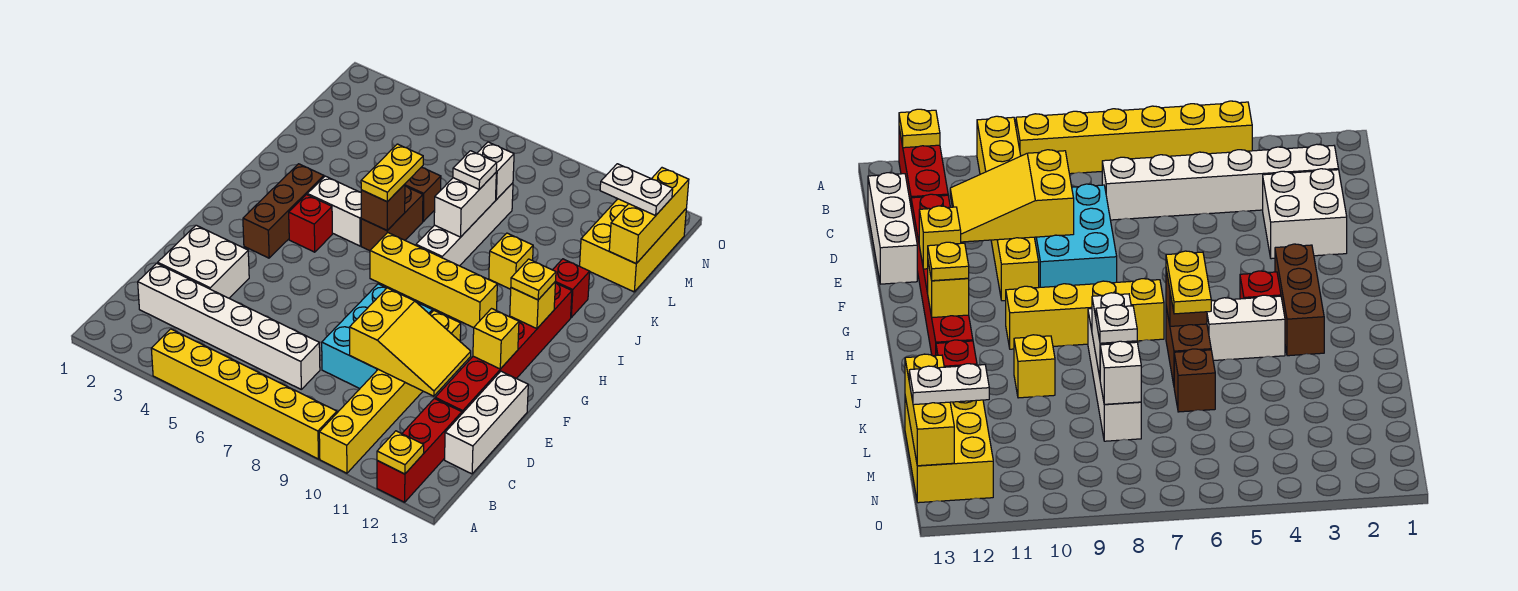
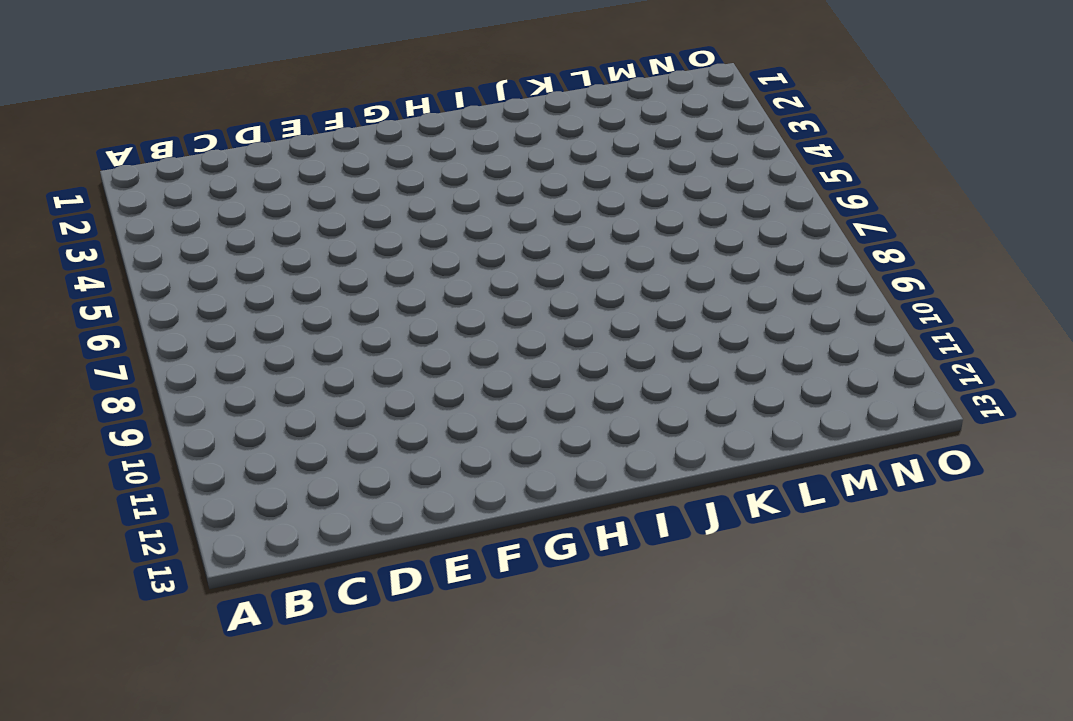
none -> yellow 1x6 brick [151,329,337,459]
none -> yellow 1x6 brick [319,311,461,473]
none -> red 1x3 brick [377,399,462,502]
none -> white 1x6 brick [138,263,320,389]

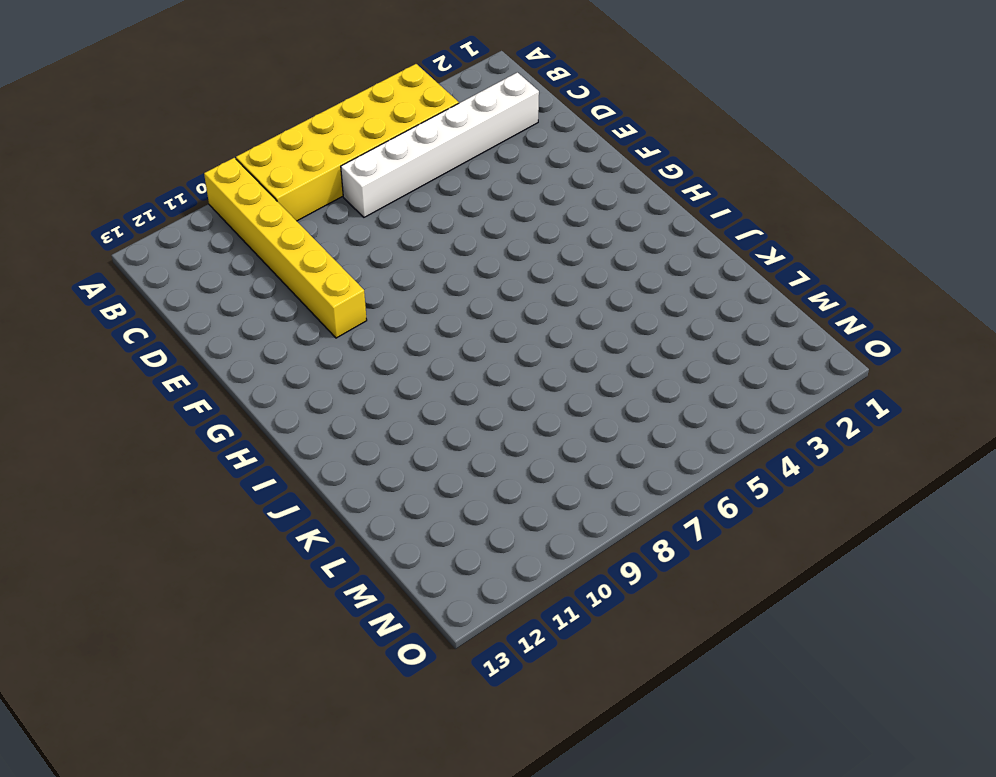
yellow 2x6 brick [236,64,459,221] -> yellow 1x6 brick [151,329,337,459]
none -> red 1x3 brick [377,399,462,502]
none -> white 1x3 brick [445,371,528,474]
none -> white 2x2 brick [158,225,249,298]
none -> cyan 2x3 brick [322,284,433,389]

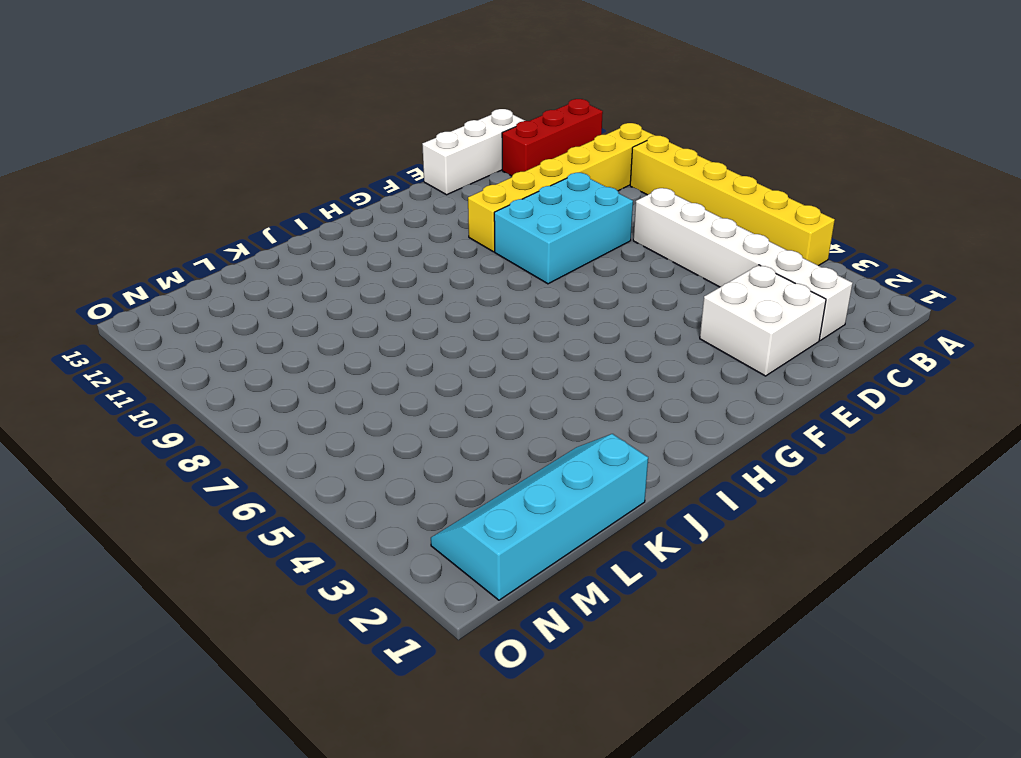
cyan 2x4 slope [431,434,648,600] -> none
none -> red 1x6 brick [435,283,572,413]
none -> brown 1x3 brick [243,164,324,258]
none -> red 1x1 brick [289,195,332,252]
none -> yellow 1x4 brick [370,233,497,328]

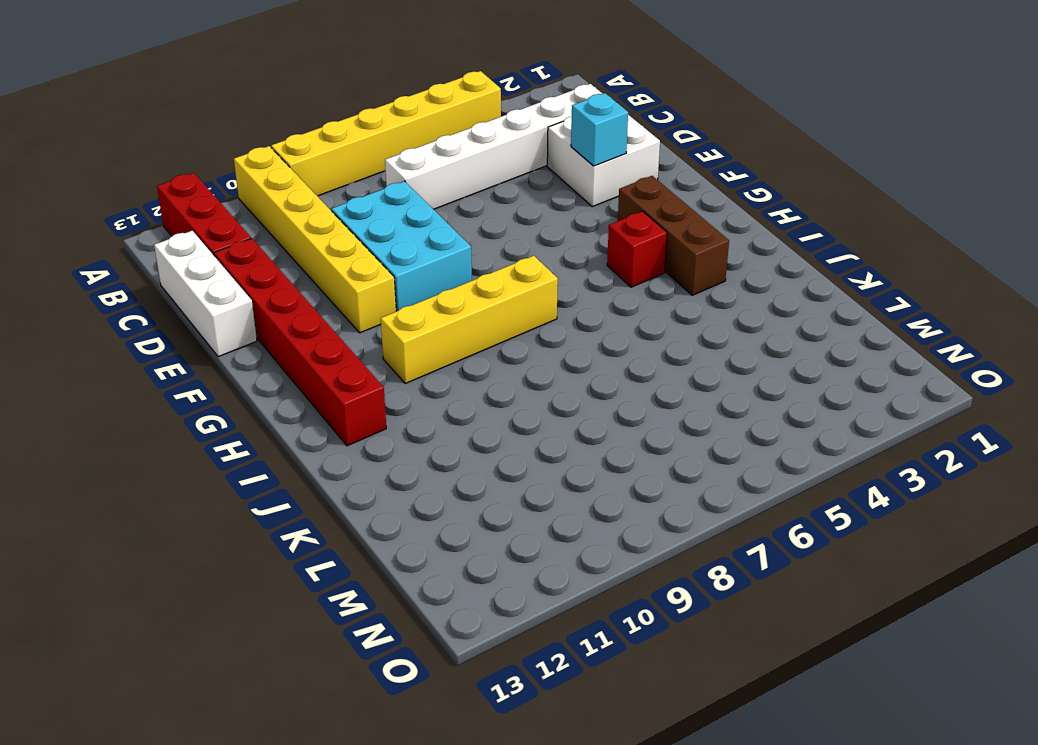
cyan 1x1 brick [571,93,628,166] -> none
none -> white 1x2 brick [307,176,361,246]
none -> brown 1x2 brick [361,186,423,251]
none -> white 1x4 brick [416,183,513,266]
none -> yellow 1x1 brick [489,233,533,289]

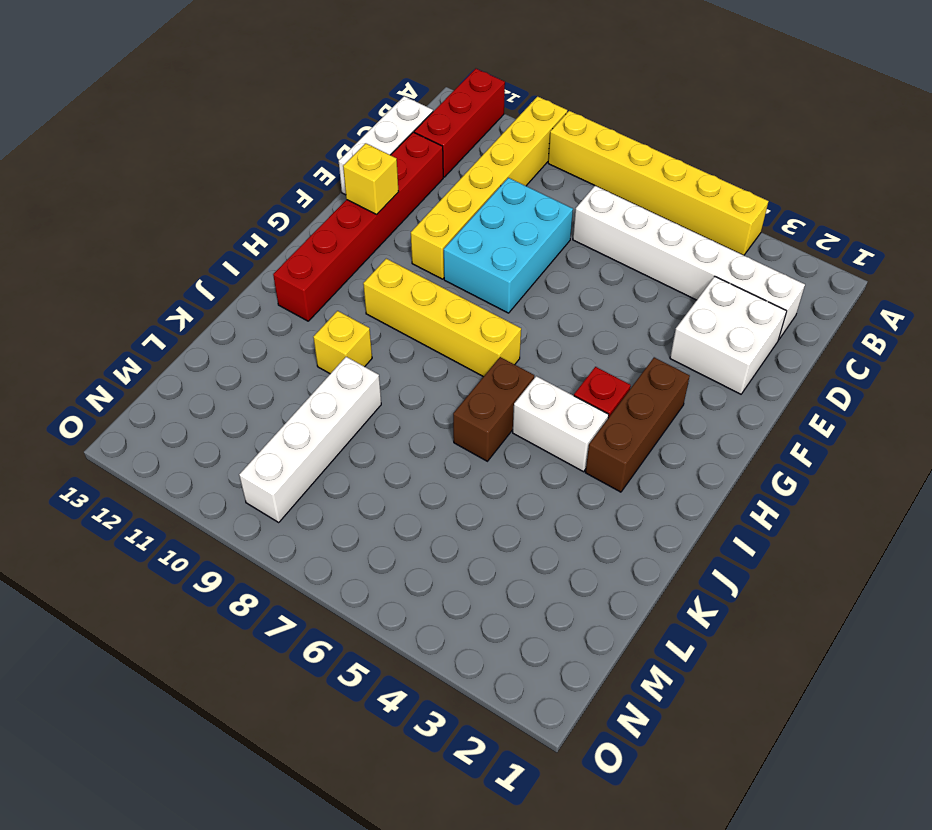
white 1x4 brick [239,357,381,522] -> white 1x4 brick moved to [416,183,513,266]
none -> red 1x1 brick [553,259,590,317]
none -> brown 1x1 brick [405,167,441,221]
none -> yellow 2x3 brick [580,199,686,292]
none -> yellow 1x1 plate [377,431,424,474]

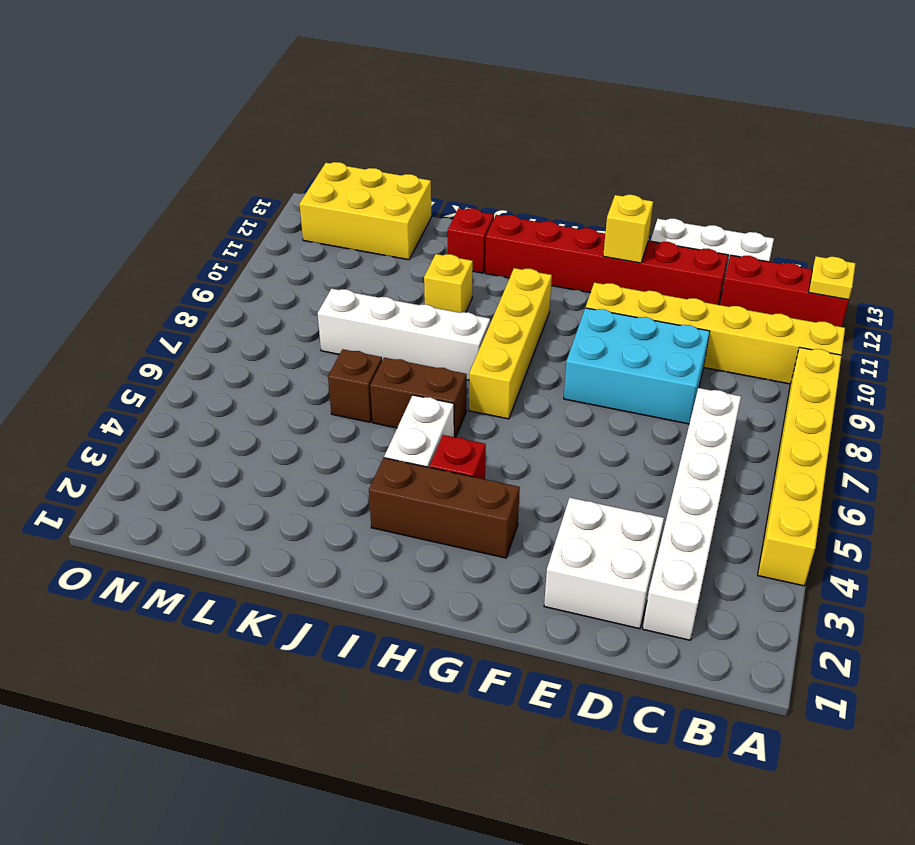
none -> yellow 2x3 slope [350,288,471,396]
none -> yellow 1x1 brick [510,281,556,329]
none -> brown 1x1 brick [361,184,405,230]
none -> white 1x2 brick [434,173,496,237]

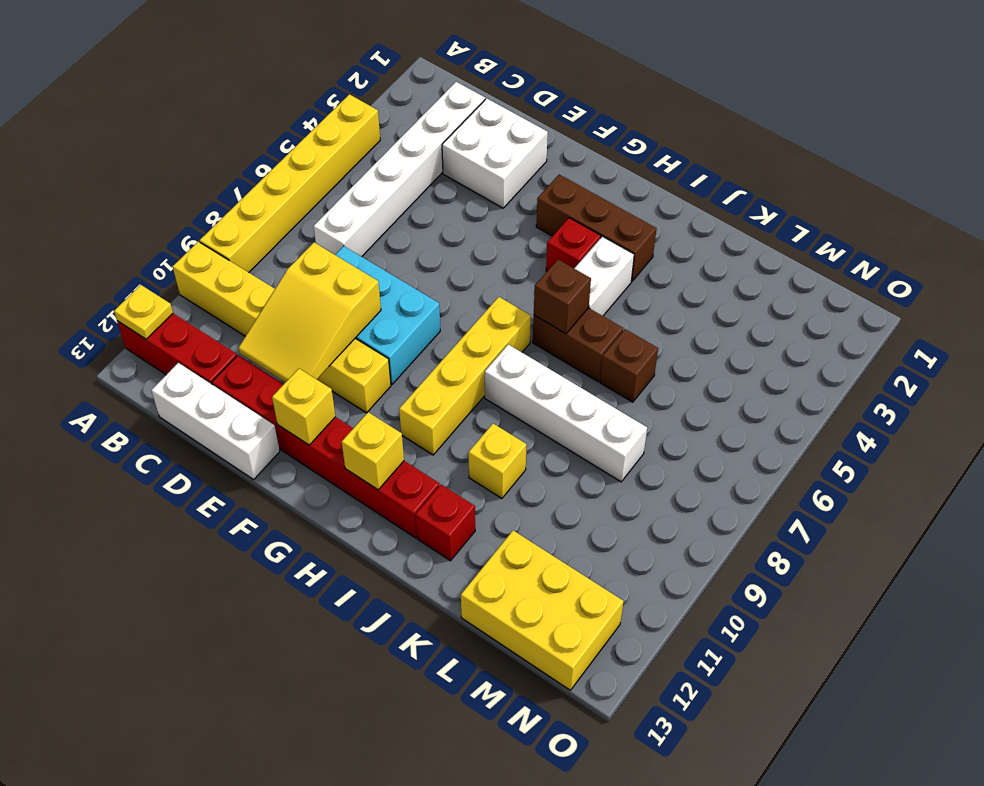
none -> white 1x2 brick [434,173,496,237]
none -> white 1x1 brick [477,142,514,200]
none -> yellow 1x3 brick [609,168,689,264]
none -> yellow 1x1 plate [511,259,556,300]

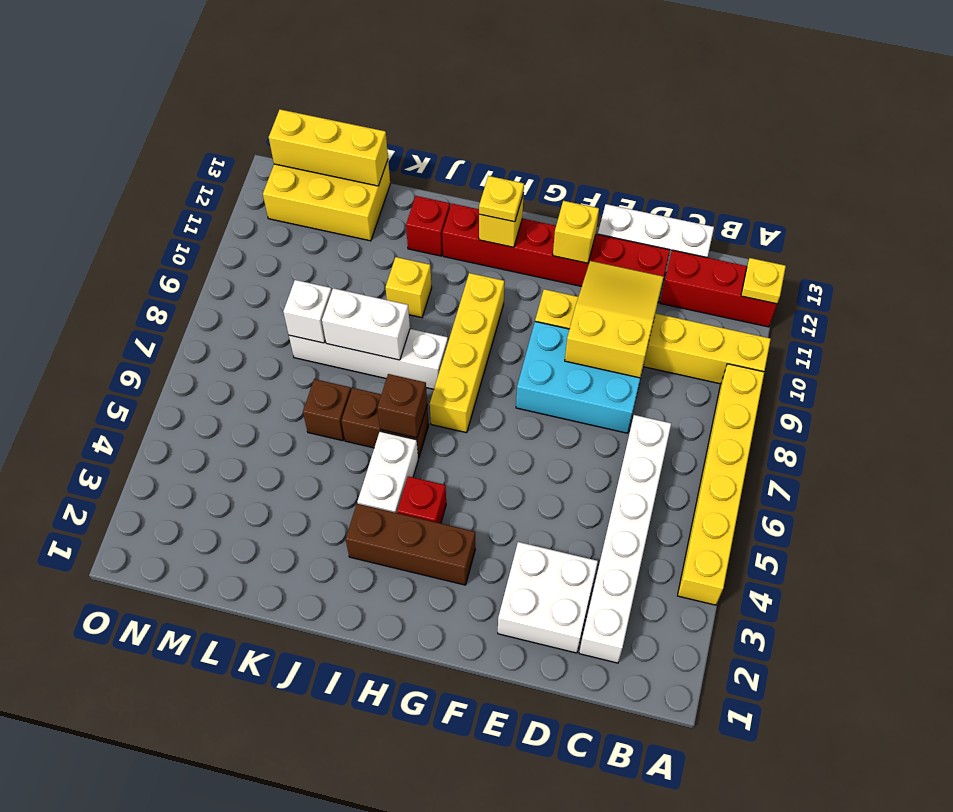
none -> yellow 1x2 plate [361,144,423,202]
none -> white 1x1 plate [453,151,497,189]
none -> white 1x2 plate [600,164,673,216]

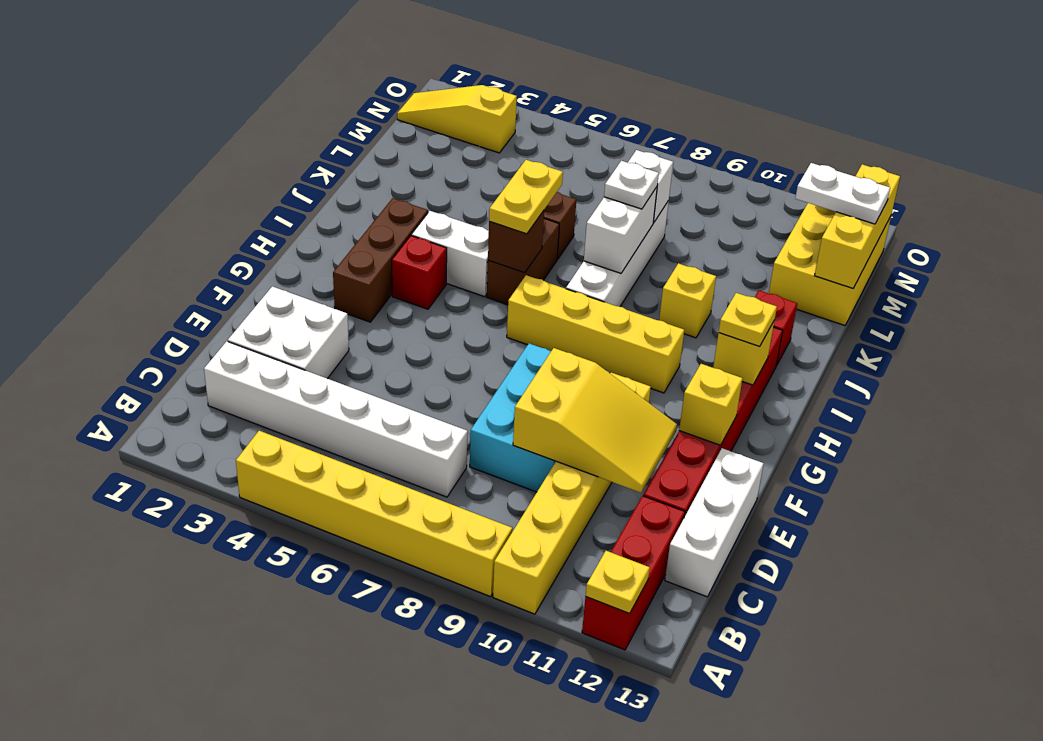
yellow 1x3 slope [397,85,517,153] -> none

